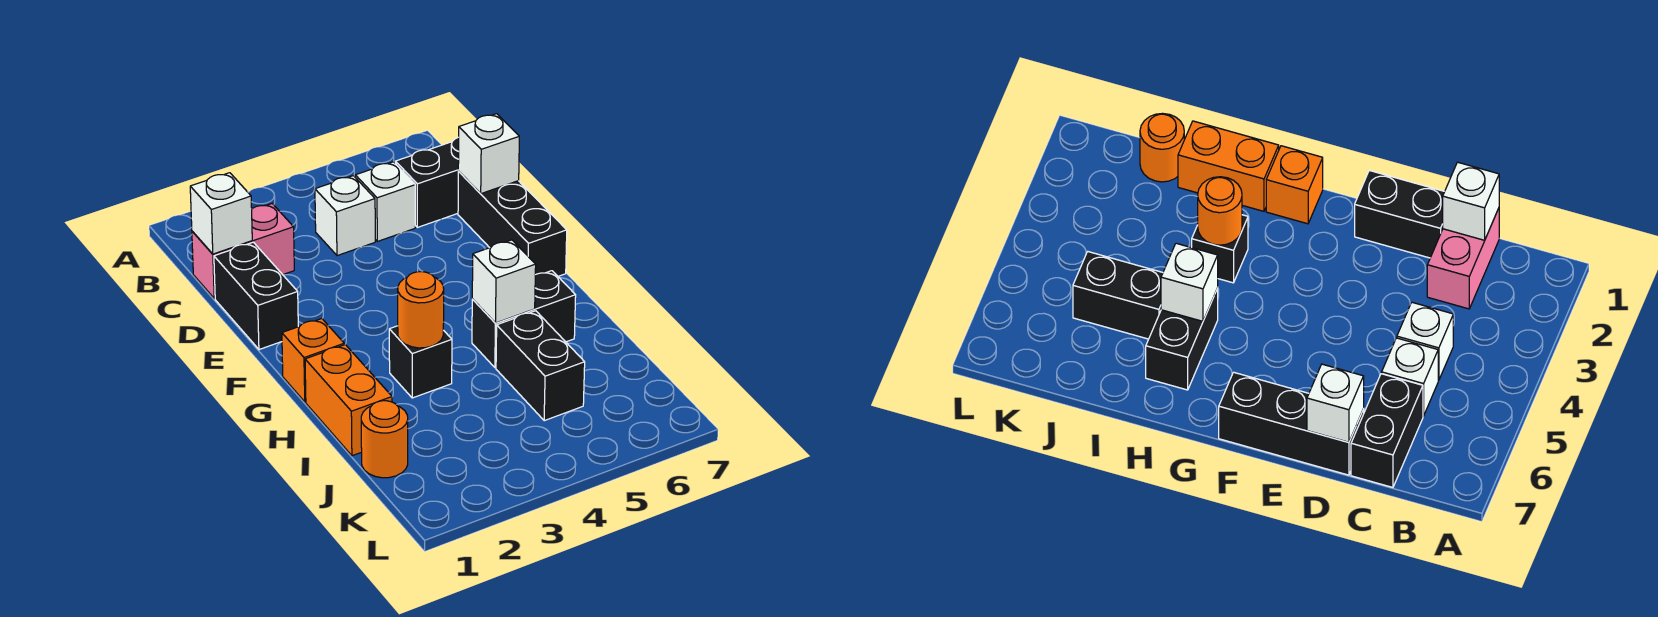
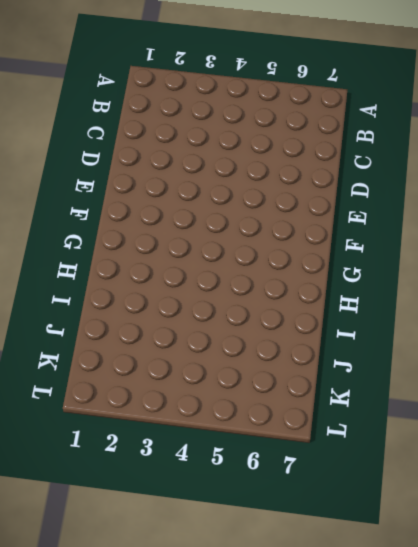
none -> pink 1x2 brick [192,204,294,298]
none -> white 1x1 brick [315,176,375,256]
none -> white 1x1 brick [355,162,415,241]

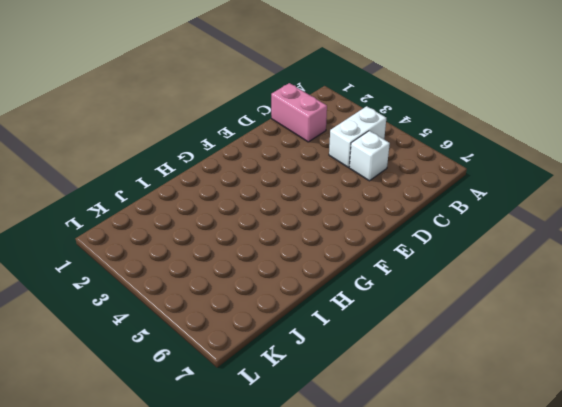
white 1x2 brick [329,106,386,167] -> white 1x1 brick [315,176,375,256]
none -> black 1x2 brick [395,137,459,227]
none -> black 1x2 brick [214,242,298,350]
none -> black 1x3 brick [458,172,567,276]

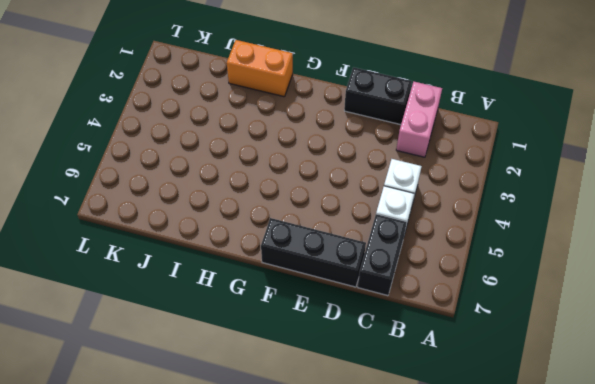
none -> orange 1x1 brick [282,319,344,402]
none -> black 1x1 brick [389,326,452,398]
none -> black 1x2 brick [472,271,576,368]

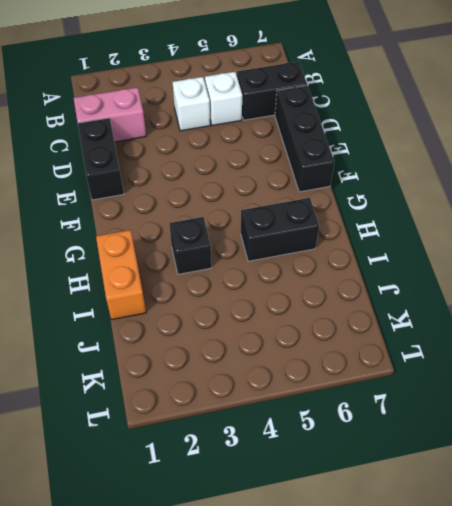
none -> orange 1x1 brick [282,319,344,402]
none -> black 1x2 brick [496,311,585,421]
none -> orange 1x1 round brick [361,401,408,478]

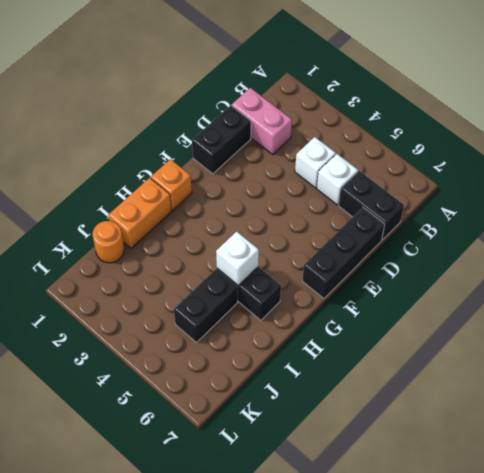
none -> black 1x1 brick [389,326,452,398]
none -> white 1x1 brick [190,173,252,254]
none -> white 1x1 brick [458,114,519,194]

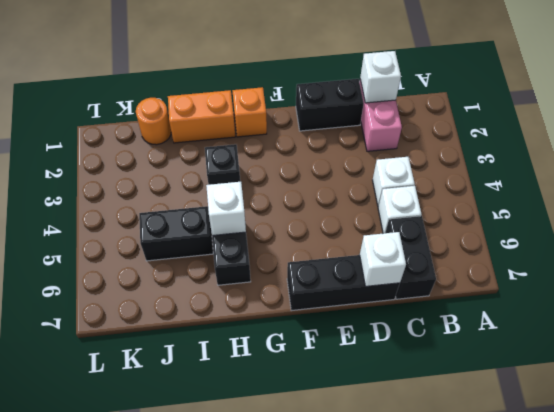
none -> orange 1x1 round brick [398,272,444,348]

